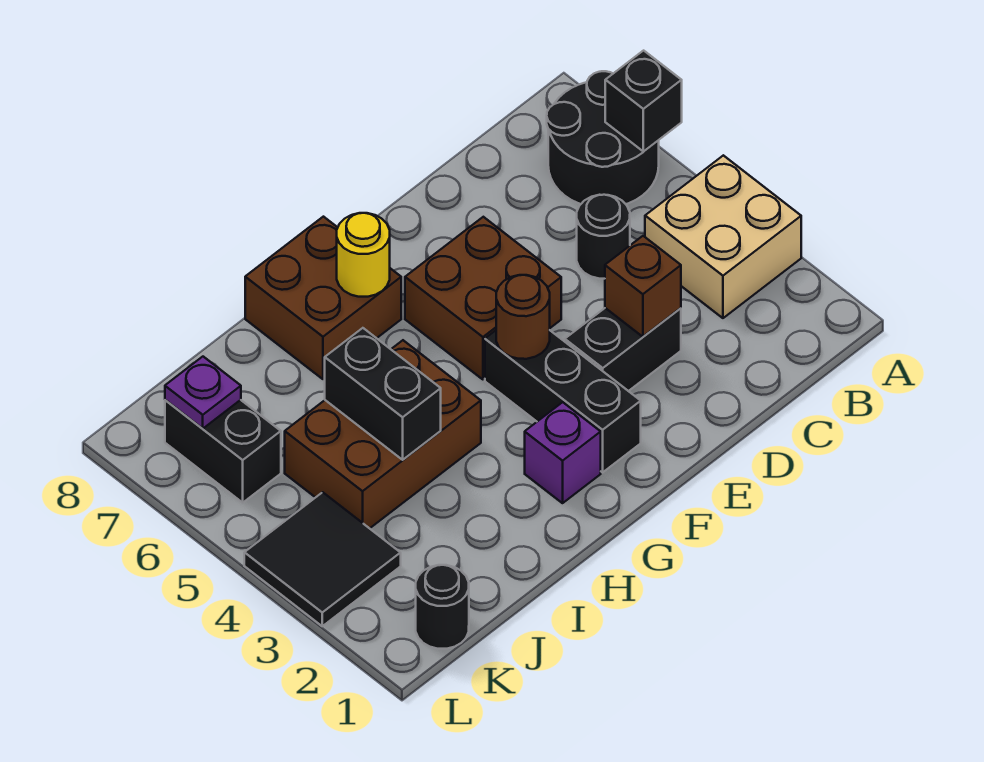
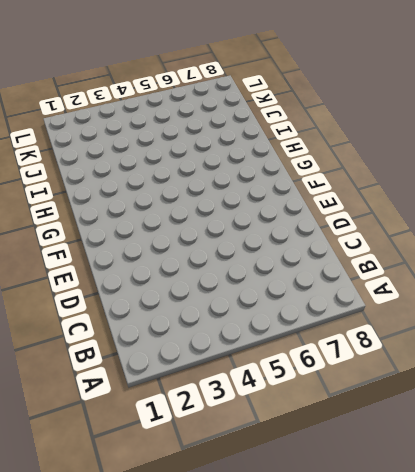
none -> tan 2x2 brick [645,155,801,318]
none -> black 2x2 round brick [547,71,659,204]
none -> black 1x1 round brick [577,195,630,279]

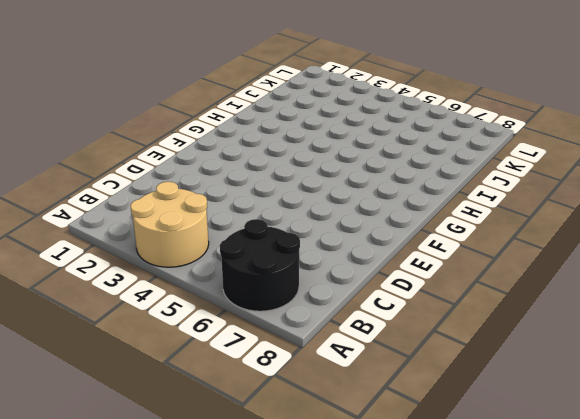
tan 2x2 round brick [131,182,209,267] -> tan 2x2 brick [645,155,801,318]
none -> black 1x1 round brick [577,195,630,279]
none -> black 1x2 brick [565,308,681,391]
none -> brown 2x2 brick [405,217,561,379]

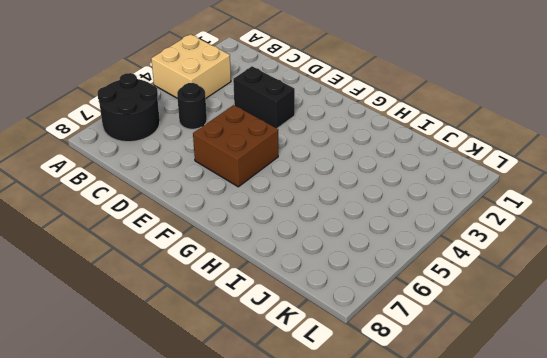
none -> black 1x3 brick [485,330,641,472]
none -> purple 1x1 brick [525,402,601,503]
none -> brown 2x2 brick [245,217,401,379]

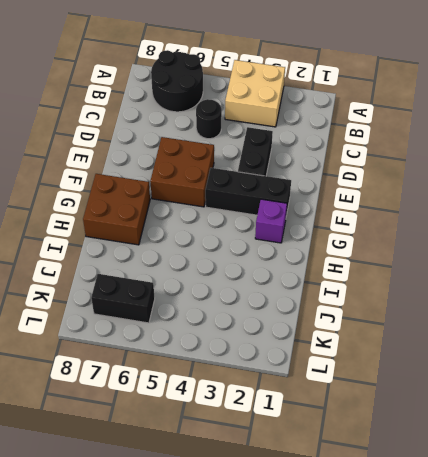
none -> brown 2x3 brick [285,340,481,528]
none -> black 1x1 round brick [416,565,469,649]
none -> black 2x2 tile [244,492,401,626]

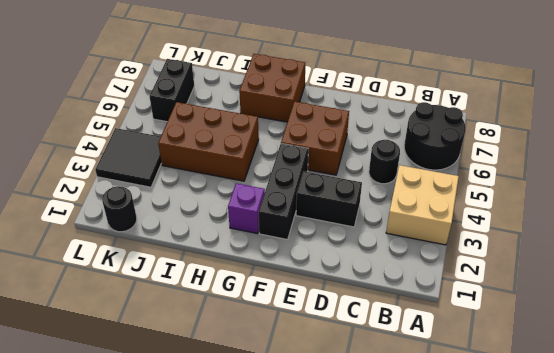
none -> black 1x1 brick [605,51,682,152]
none -> brown 1x1 brick [605,236,681,337]
none -> brown 1x1 round brick [496,275,550,359]

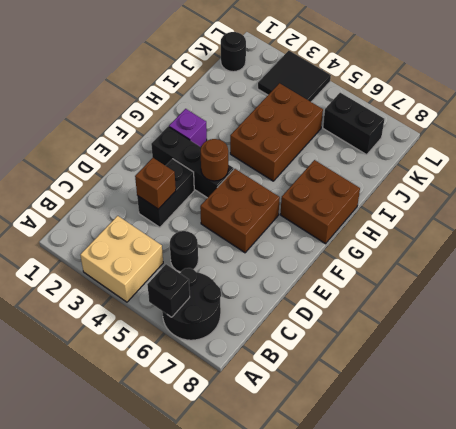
none -> yellow 1x1 round brick [337,213,390,297]
none -> black 1x2 brick [325,328,441,460]
none -> purple 1x1 plate [165,357,241,429]

